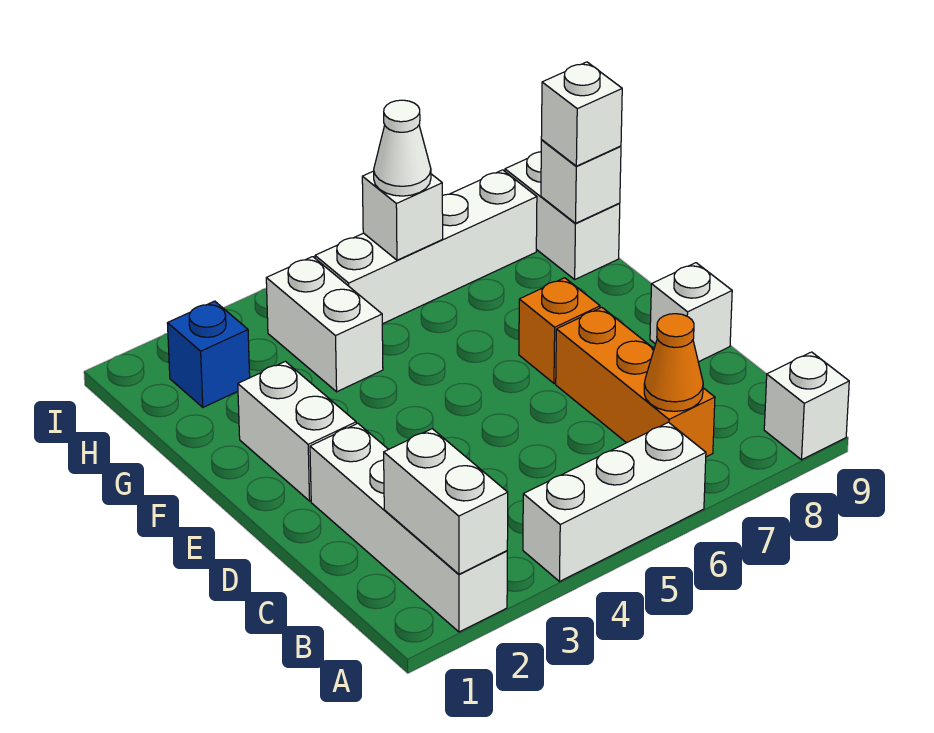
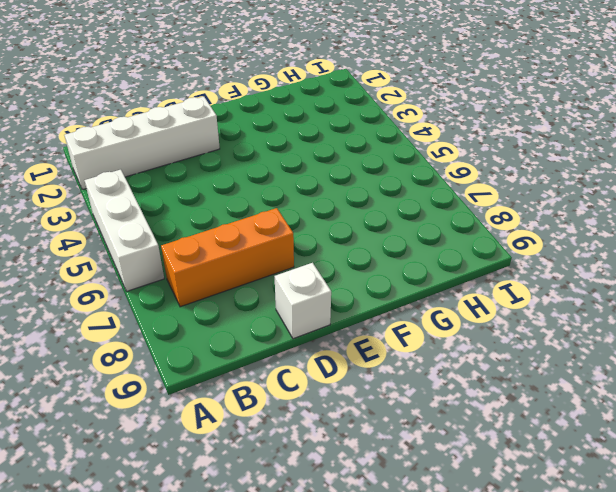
none -> white 1x1 brick [764,352,849,460]
none -> white 1x2 brick [238,361,356,501]
none -> orange 1x1 brick [519,278,600,383]

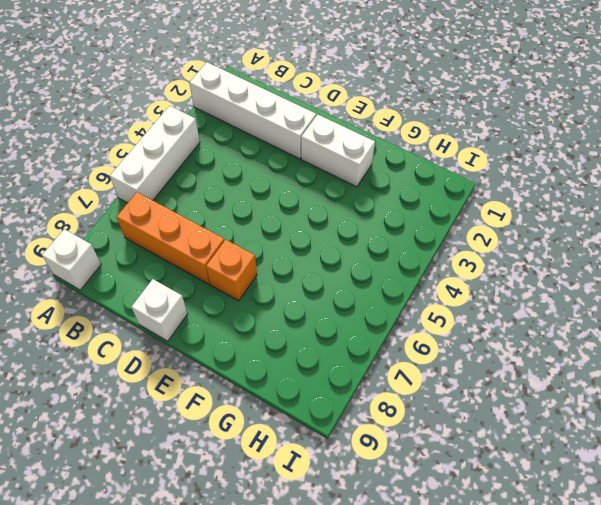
none -> white 1x2 brick [266,257,383,392]
none -> white 1x2 brick [505,152,620,279]
none -> blue 1x1 brick [167,301,250,407]

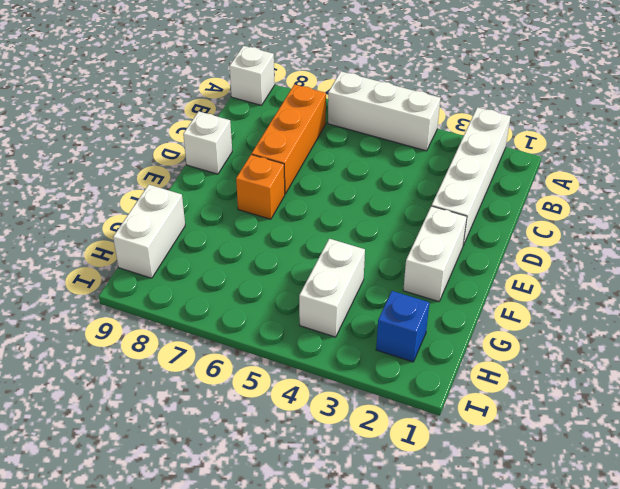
none -> white 1x4 brick [315,170,537,324]
none -> white 1x2 brick [384,429,508,574]
none -> orange 1x1 cone [644,314,703,411]

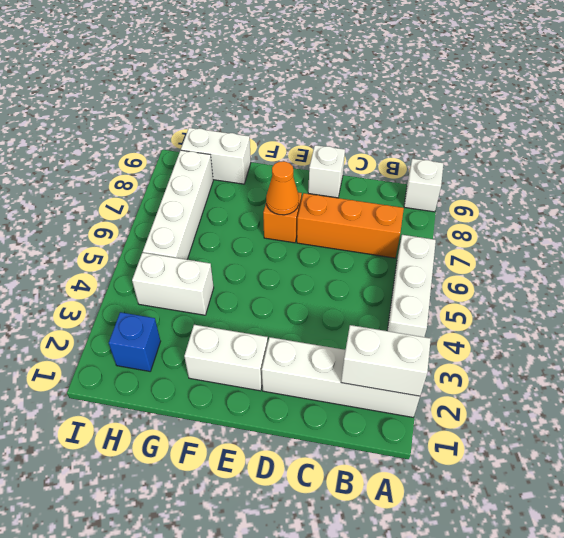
orange 1x1 cone [266,161,299,215] -> orange 1x1 cone moved to [644,314,703,411]
none -> white 1x1 brick [541,140,621,223]
none -> white 1x1 brick [362,171,443,260]
none -> white 1x1 brick [541,62,622,166]

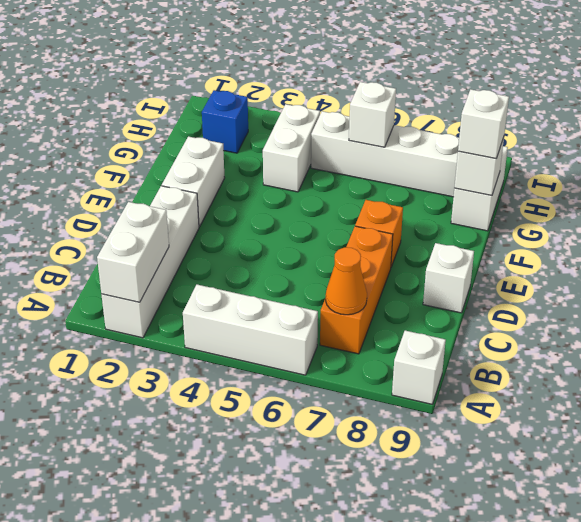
none -> white 1x1 cone [374,100,431,196]

